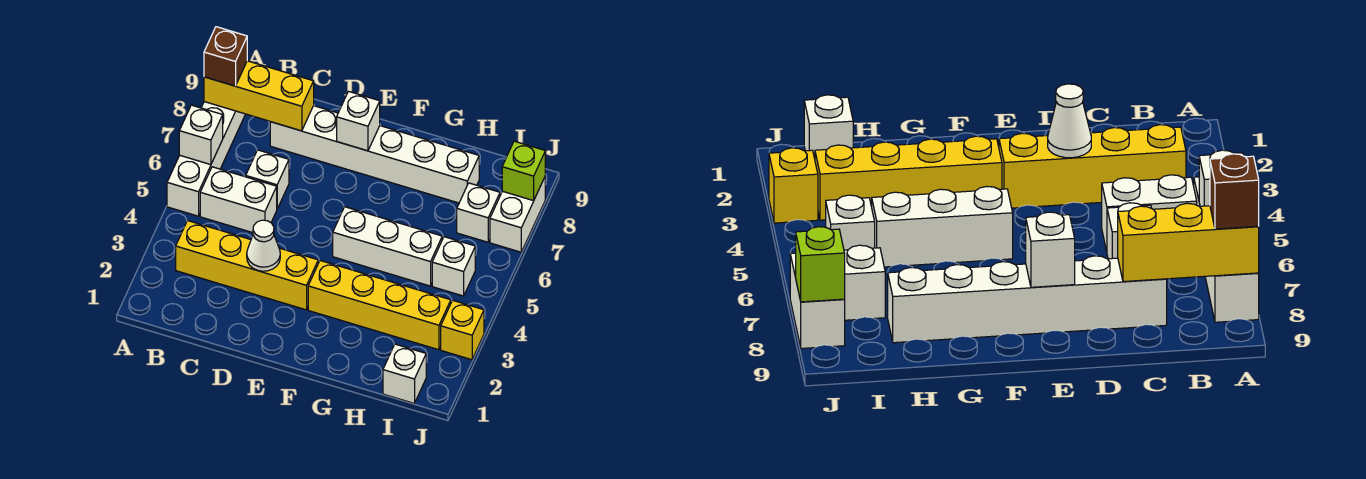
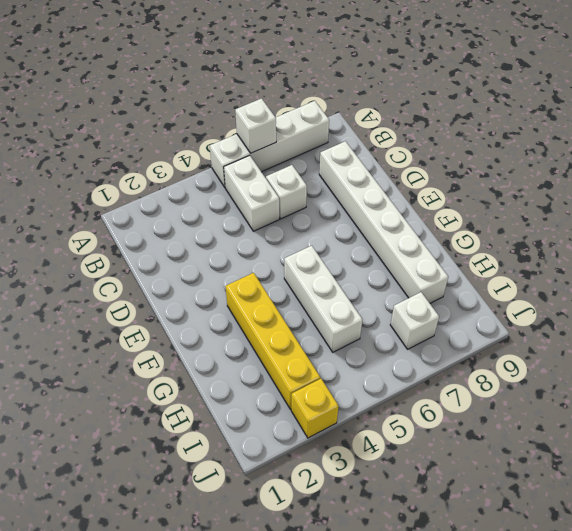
none -> yellow 1x4 brick [176,221,318,310]
none -> white 1x1 brick [383,344,426,403]
none -> white 1x1 brick [432,237,475,296]

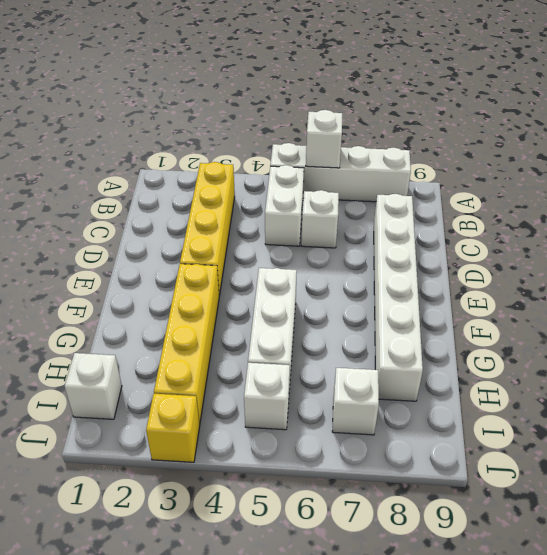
none -> white 1x2 brick [490,177,545,252]
none -> yellow 1x3 brick [204,61,314,131]
none -> white 1x1 cone [247,220,280,271]

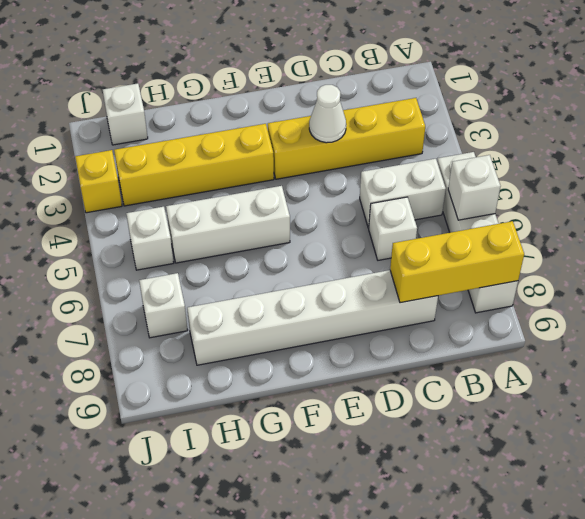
none -> white 1x2 brick [490,177,545,252]
none -> white 1x1 brick [337,91,380,151]
none -> lime 1x1 brick [502,141,545,201]

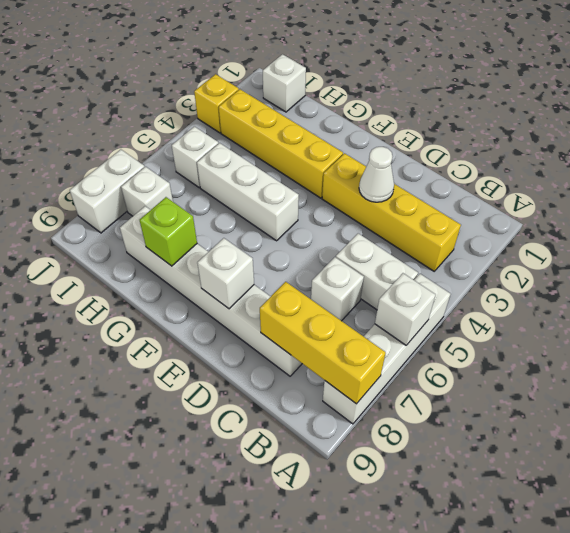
lime 1x1 brick [140,197,197,266] -> lime 1x1 brick moved to [502,141,545,201]
none -> brown 1x1 brick [204,27,247,86]

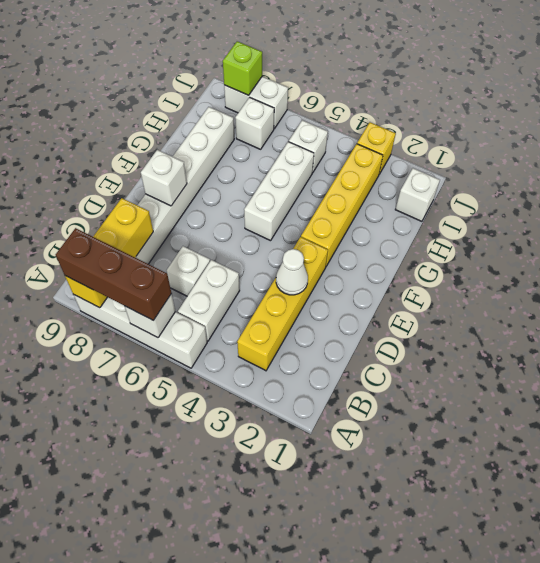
brown 1x3 brick [56,228,172,321] -> brown 1x1 brick [204,27,247,86]

